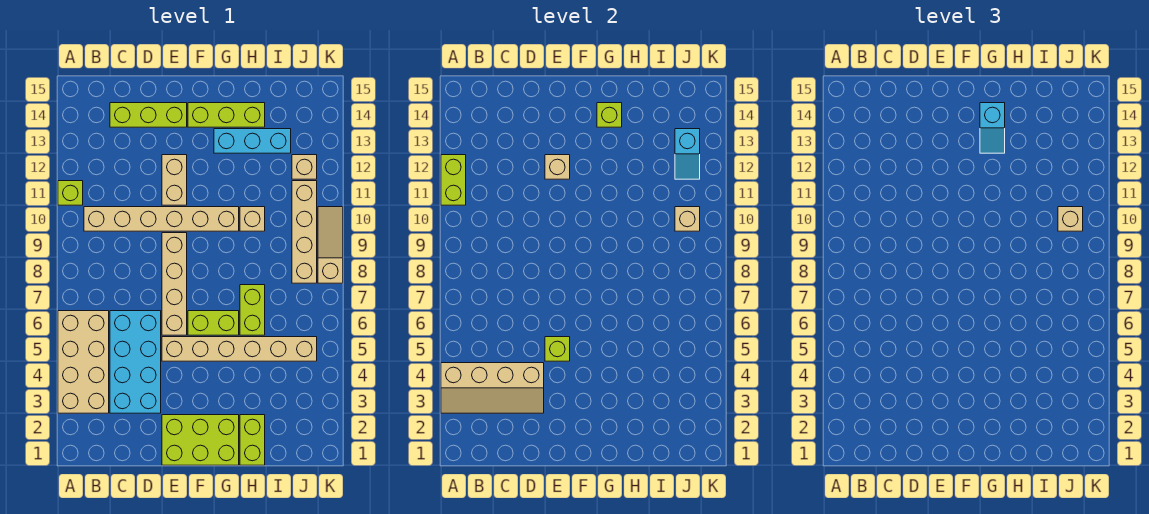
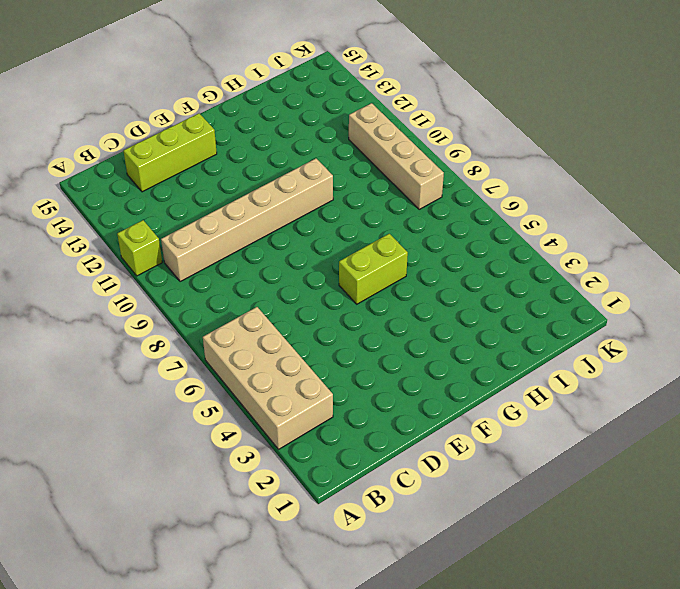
none -> cyan 2x4 brick [110,311,161,413]
none -> lime 2x3 brick [162,415,239,465]
none -> tan 1x6 brick [162,337,317,361]

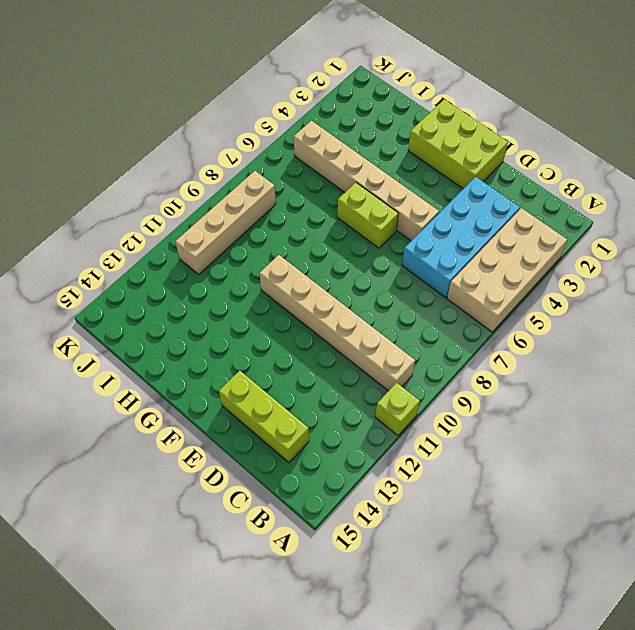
none -> tan 1x4 brick [162,233,187,335]
none -> tan 1x2 brick [162,155,187,205]
none -> lime 1x3 brick [188,103,265,127]

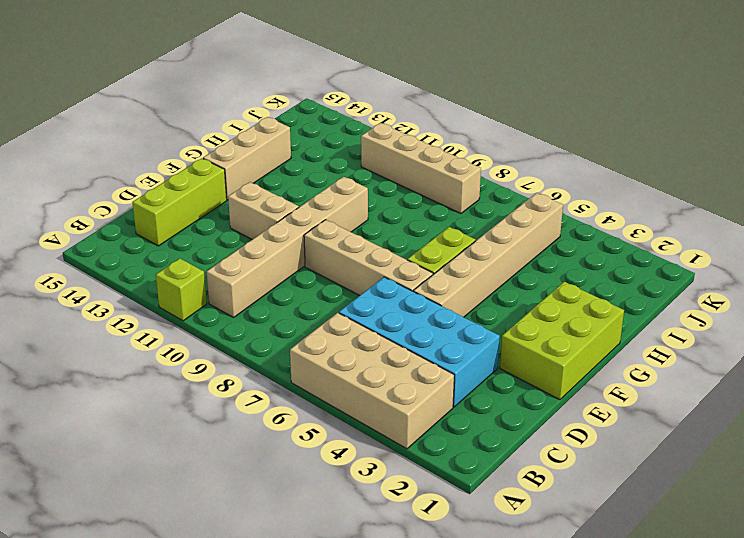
tan 1x3 brick [203,117,291,200] -> lime 1x3 brick [188,103,265,127]
none -> cyan 1x3 brick [214,129,291,153]
none -> lime 1x2 brick [240,415,265,465]
none -> lime 1x2 brick [240,285,265,335]

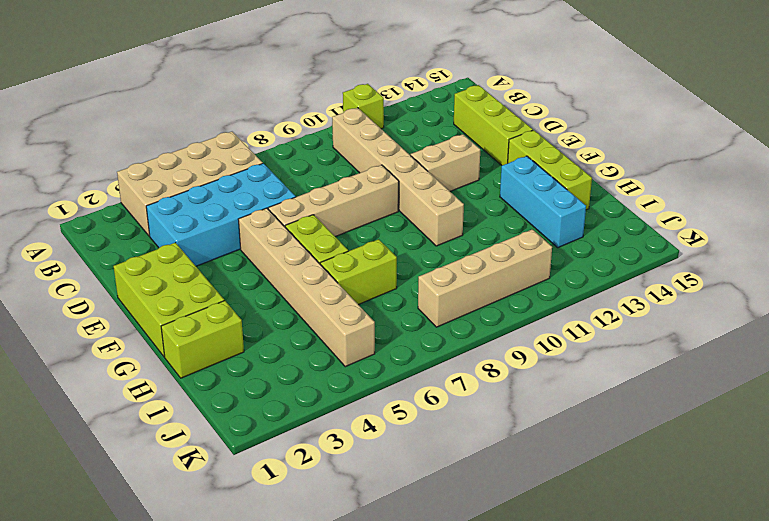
none -> tan 1x1 brick [240,207,265,231]
none -> tan 1x1 brick [292,155,317,179]
none -> tan 1x3 slope [318,207,343,283]

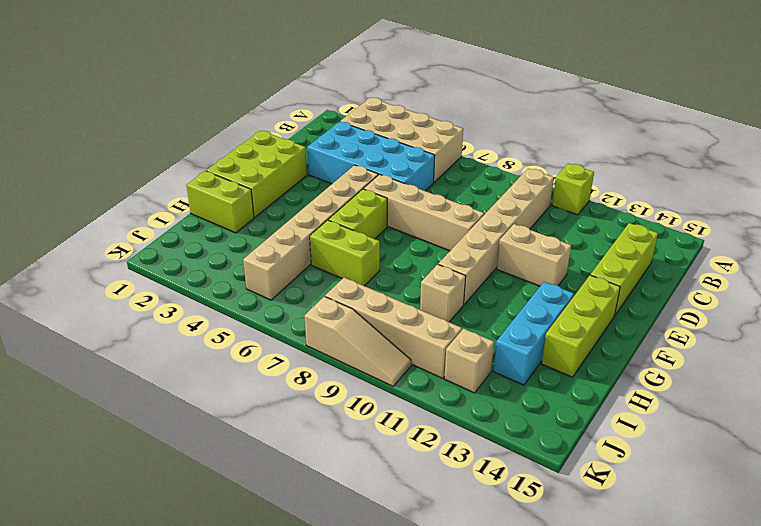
none -> tan 2x4 slope [441,363,544,413]
none -> lime 1x2 brick [441,155,466,205]
none -> lime 1x1 brick [545,337,570,361]

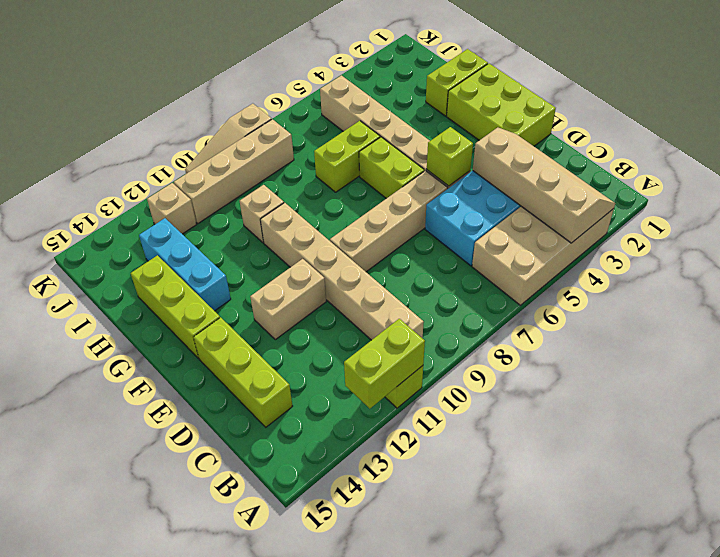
none -> tan 1x1 brick [545,155,570,179]
none -> lime 1x1 brick [597,103,622,127]
none -> tan 1x1 brick [675,207,700,231]

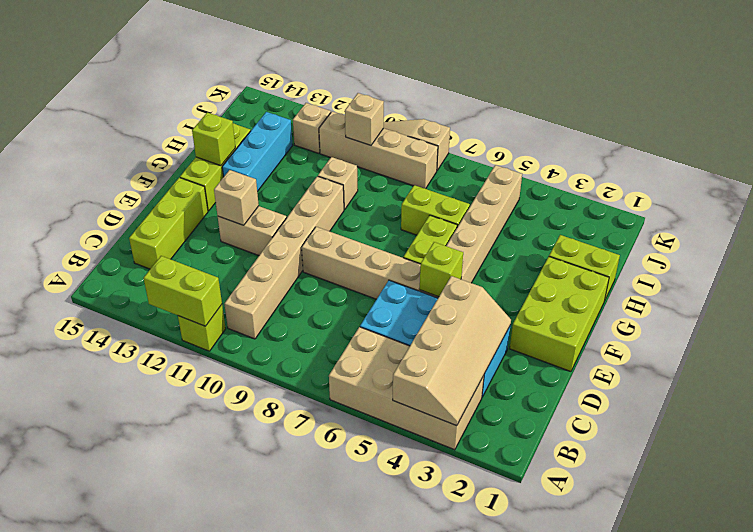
none -> cyan 1x2 slope [675,129,700,179]
none -> cyan 1x2 slope [980,103,1005,153]
none -> tan 1x1 brick [1058,207,1083,231]

